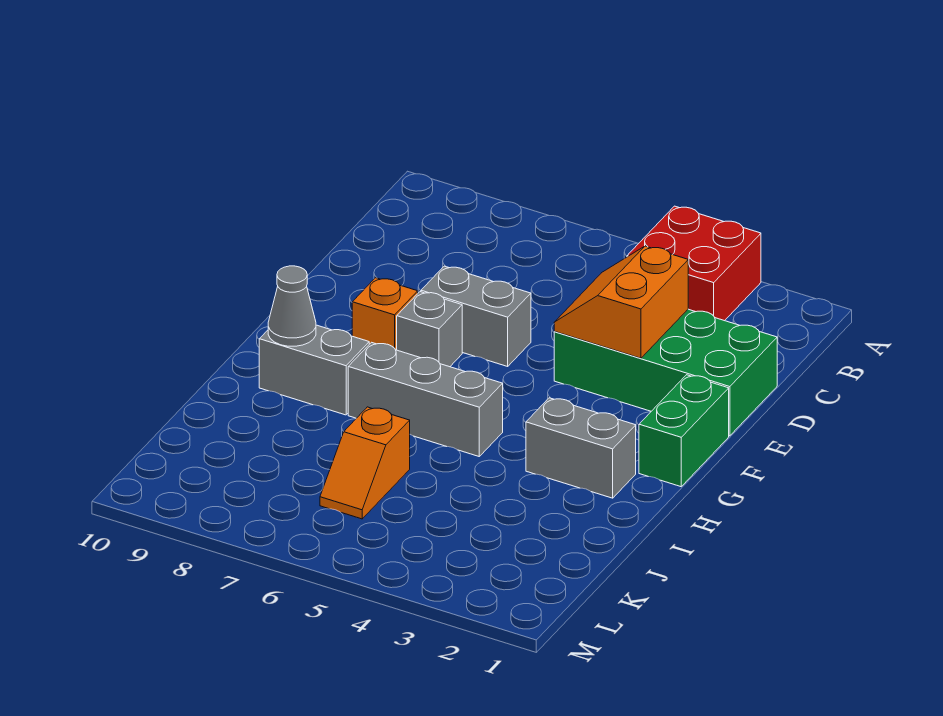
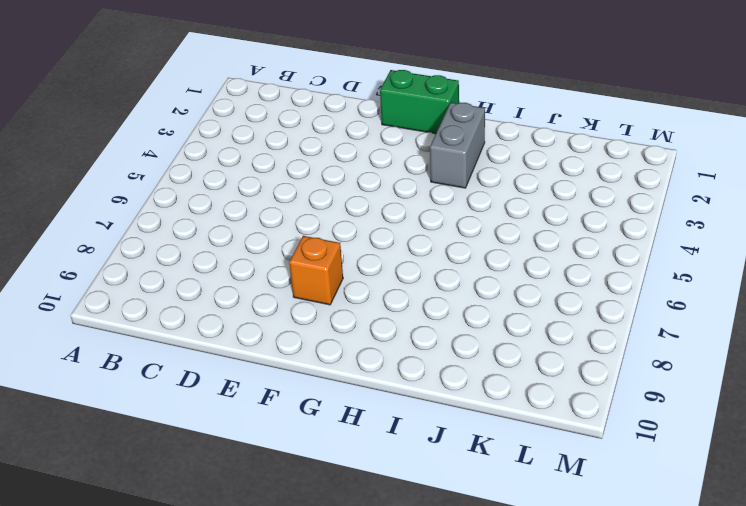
none -> red 2x2 brick [627,206,761,321]
none -> green 2x4 brick [554,309,777,436]
none -> grey 1x2 brick [421,266,531,366]

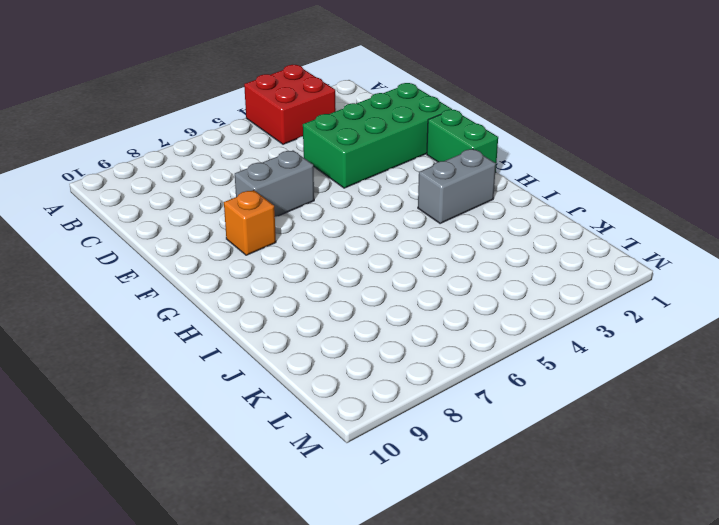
none -> grey 1x1 brick [397,292,462,367]
none -> grey 1x3 brick [348,342,503,456]
none -> grey 1x2 brick [259,325,369,415]

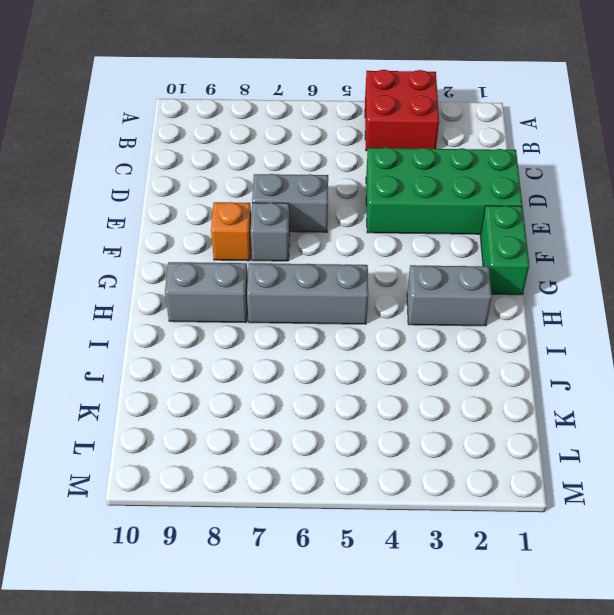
none -> orange 1x2 slope [320,407,410,519]
none -> orange 2x2 slope [554,246,688,358]
none -> grey 1x1 cone [268,266,316,346]

